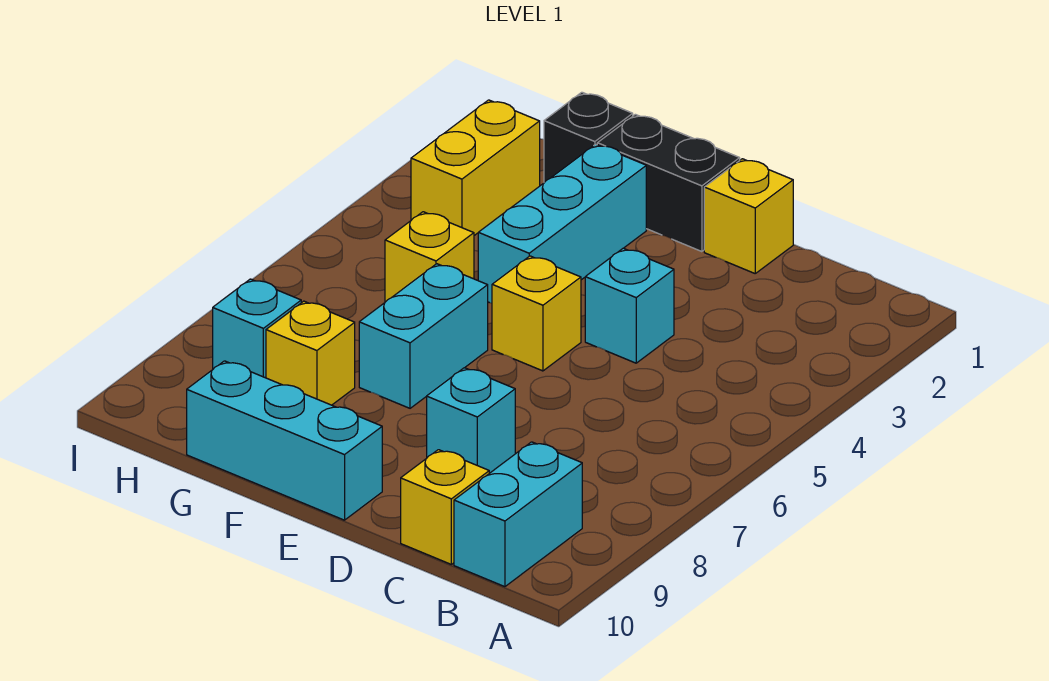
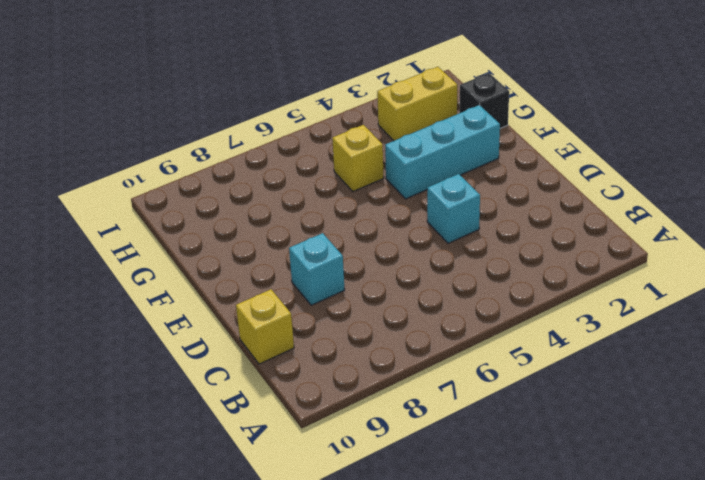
none -> cyan 1x2 brick [454,442,582,587]
none -> yellow 1x1 brick [704,159,793,273]
none -> black 1x2 brick [597,114,740,252]

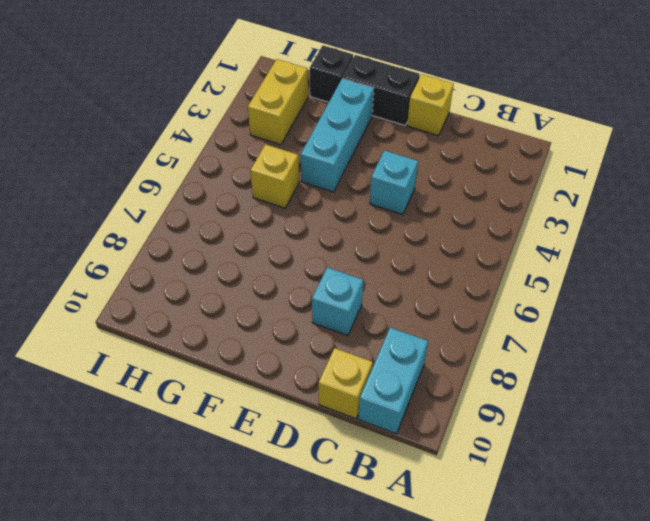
none -> yellow 1x1 brick [492,256,581,371]
none -> cyan 1x3 brick [187,361,382,520]
none -> cyan 1x2 brick [359,264,488,408]

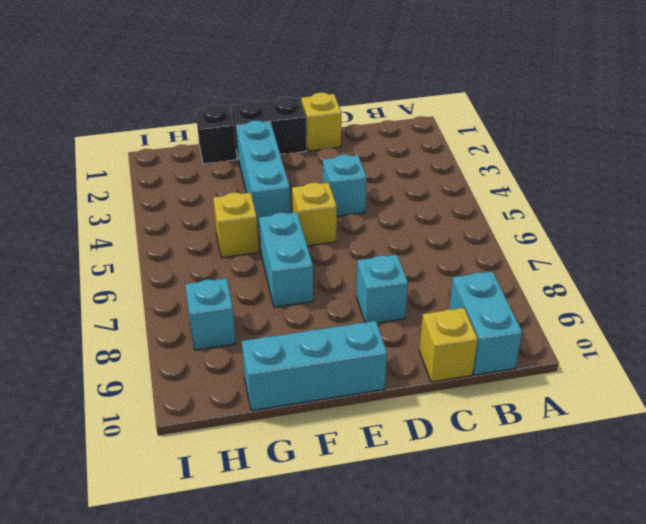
none -> yellow 1x1 brick [266,301,355,405]
none -> yellow 1x2 brick [411,100,540,236]

